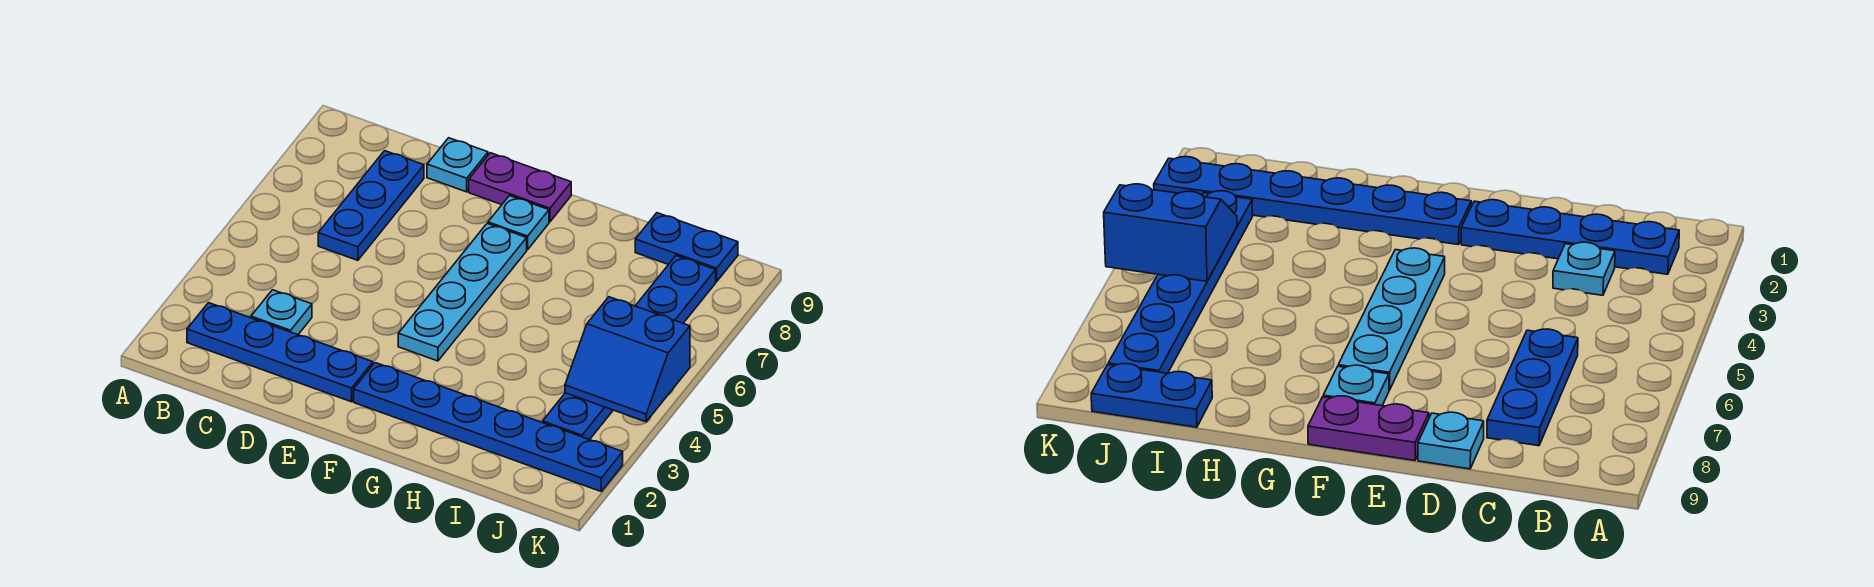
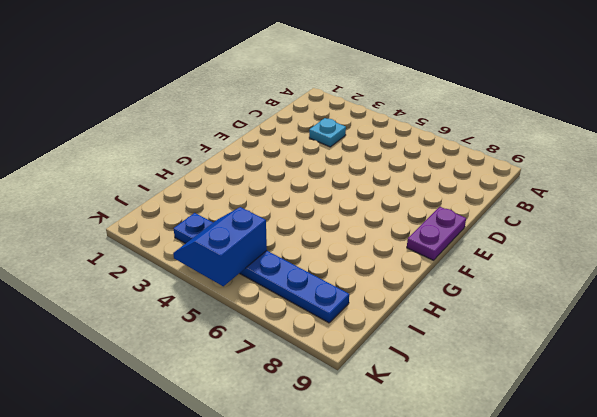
none -> blue 1x4 plate [187,303,373,402]
none -> blue 1x3 plate [318,151,424,260]

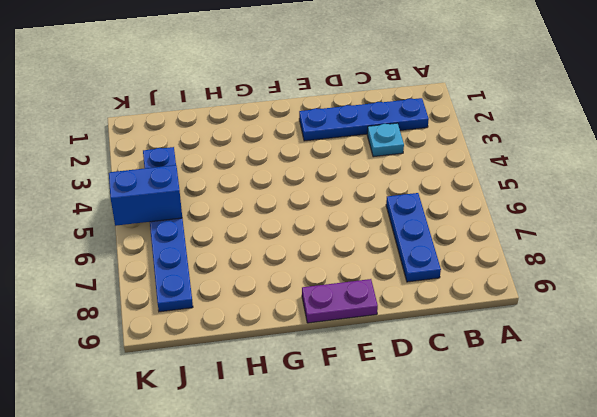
none -> cyan 1x1 plate [427,138,488,192]
none -> blue 1x6 plate [354,363,623,491]

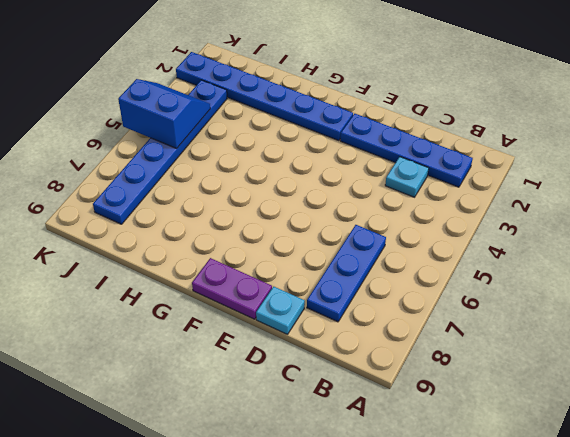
none -> cyan 1x4 plate [398,223,527,361]
none -> cyan 1x1 plate [488,196,549,250]

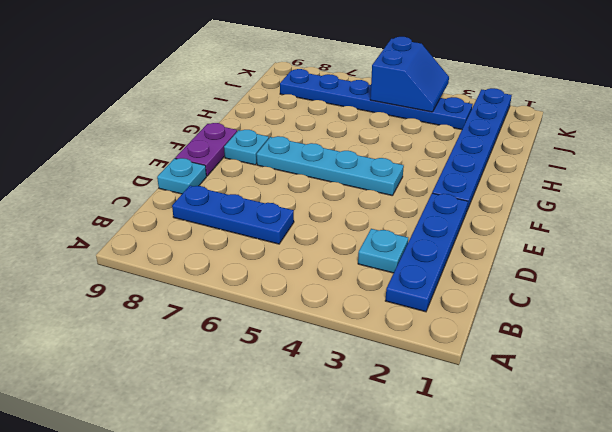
none -> blue 1x2 plate [635,213,738,282]

